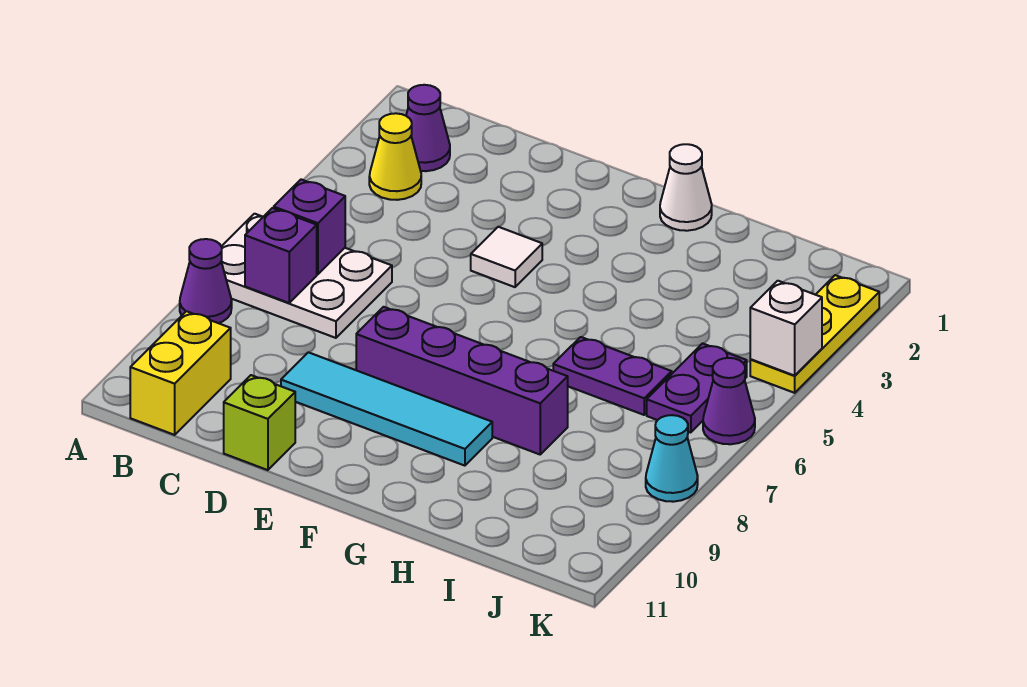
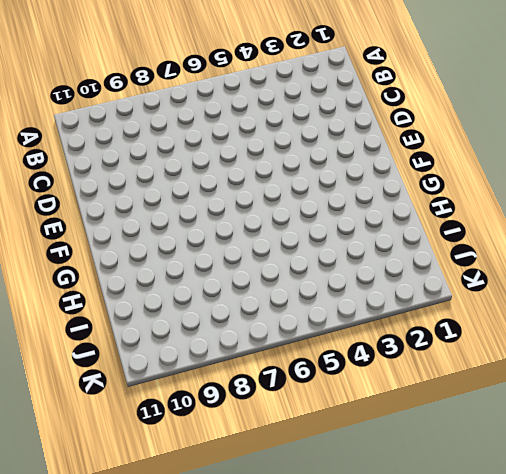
none -> white 2x3 plate [221,214,392,338]
none -> purple 1x1 cone [180,239,232,323]
none -> purple 1x1 cone [406,85,450,171]

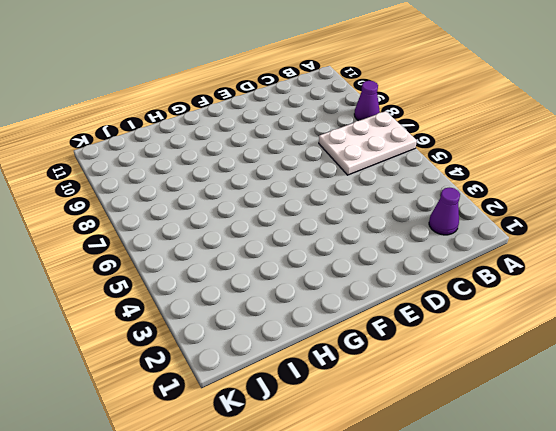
none -> yellow 1x1 cone [369,113,421,200]
none -> yellow 1x2 brick [130,311,231,435]
none -> cyan 1x4 tile [281,352,492,466]

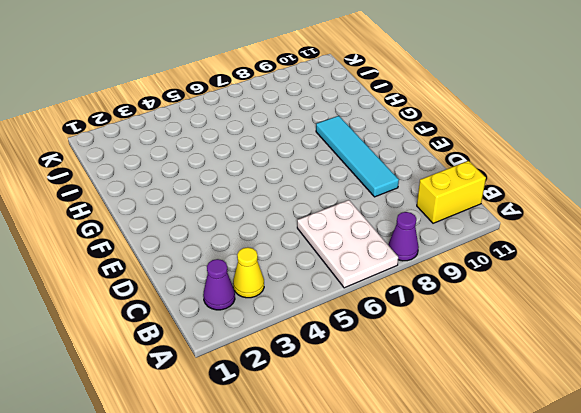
none -> lime 1x1 brick [224,375,295,470]
none -> white 1x1 tile [471,227,542,287]
none -> purple 1x4 brick [356,307,568,454]

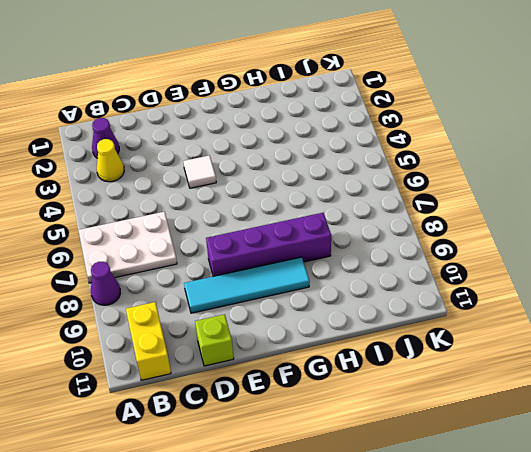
none -> white 1x1 cone [660,144,712,231]
none -> purple 1x2 plate [553,337,672,415]
none -> purple 1x2 plate [647,343,747,433]

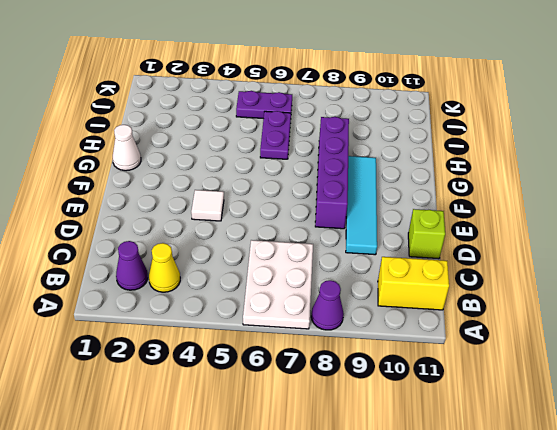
none -> yellow 1x3 plate [750,275,879,393]
none -> purple 1x1 cone [703,358,755,444]
none -> cyan 1x1 cone [646,415,698,502]

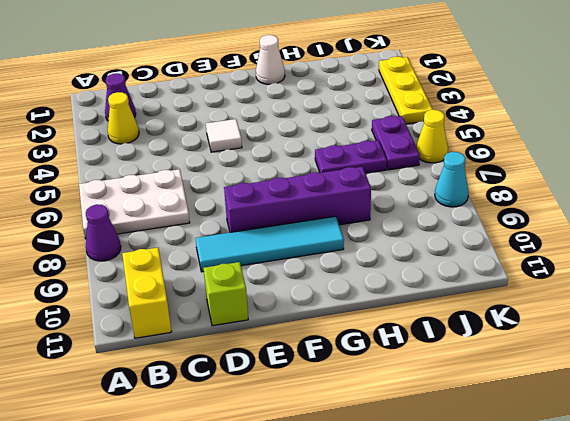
yellow 1x1 cone [416,110,448,163] -> purple 1x1 cone [703,358,755,444]
none -> purple 1x1 brick [274,179,345,274]
none -> purple 1x1 brick [245,208,317,303]
none -> white 1x1 brick [750,281,822,376]

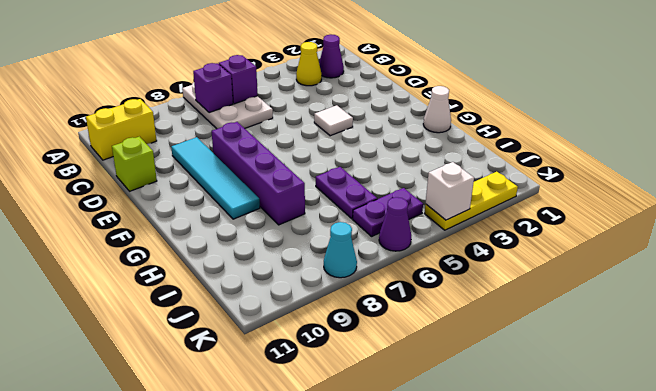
none -> purple 1x1 cone [180,239,232,323]

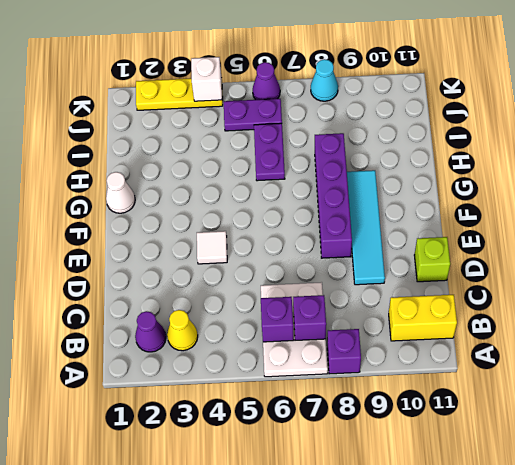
purple 1x1 brick [327,329,361,374] -> purple 1x1 cone [180,239,232,323]

